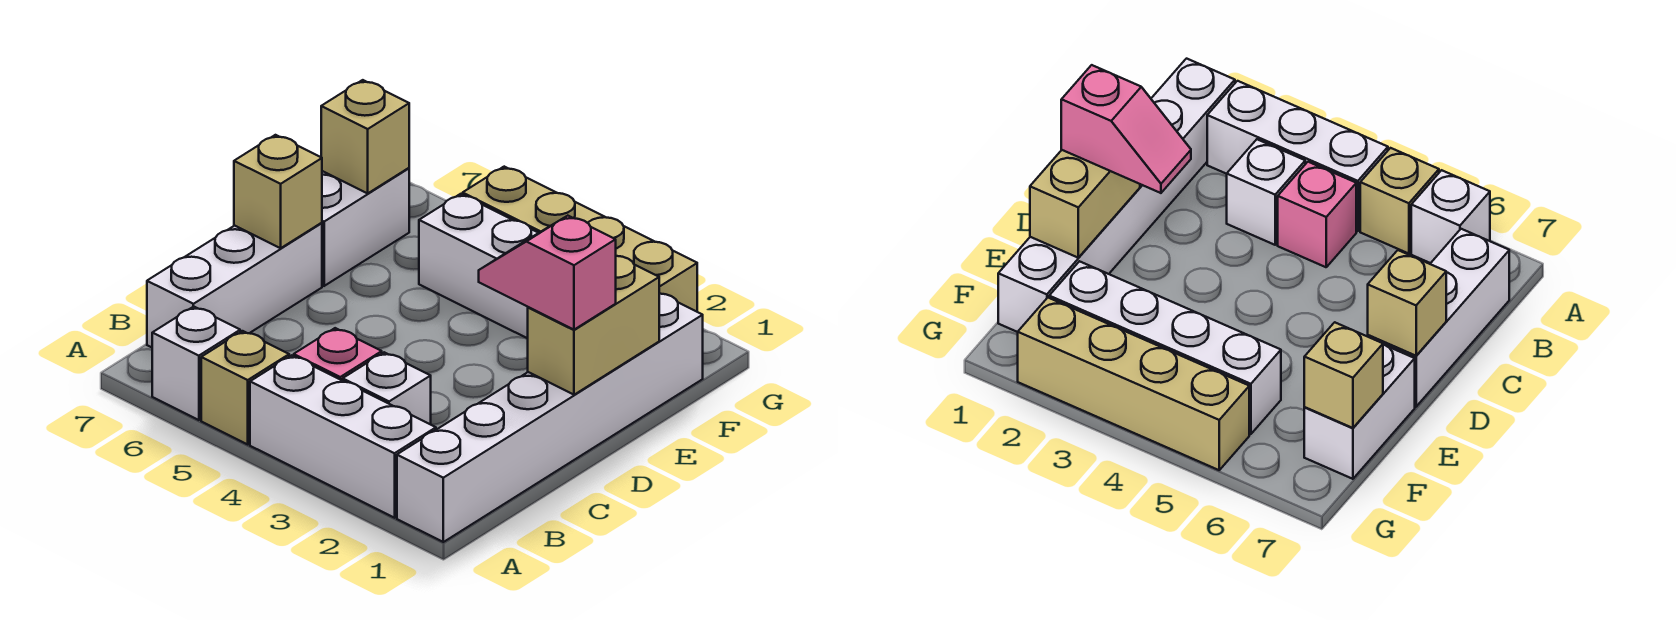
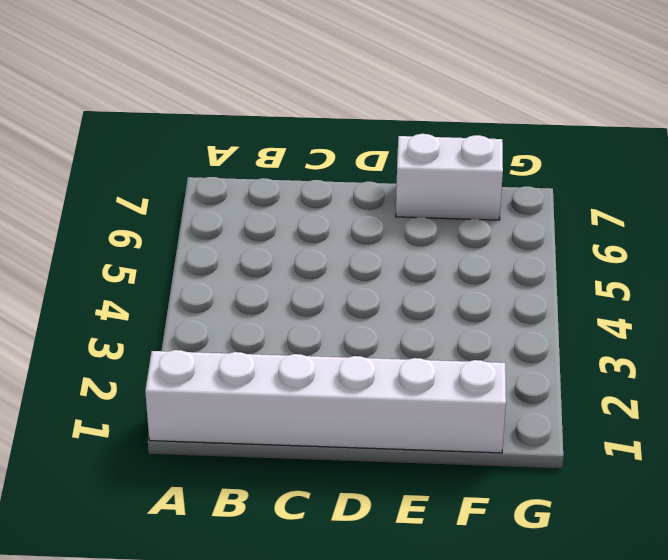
none -> white 1x3 brick [250,355,436,518]
none -> tan 1x1 brick [201,331,289,444]
none -> white 1x1 brick [152,306,240,420]

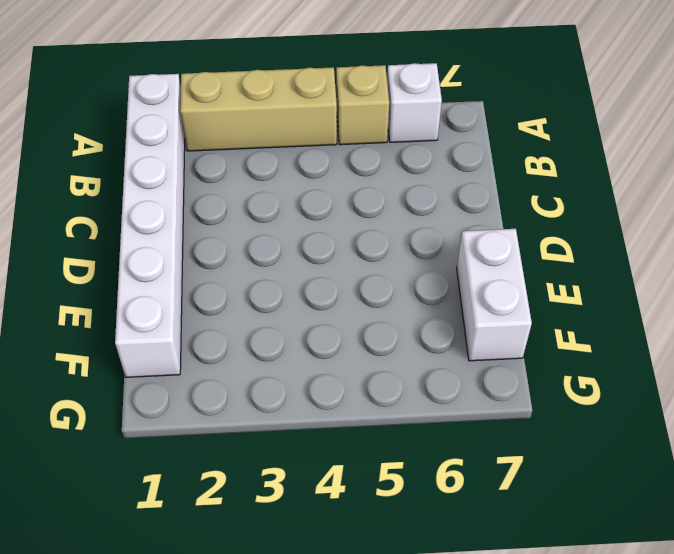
tan 1x3 brick [180,67,337,151] -> white 1x3 brick [250,355,436,518]
none -> white 1x1 brick [343,352,431,424]
none -> pink 1x1 brick [294,328,382,380]
none -> white 1x3 brick [147,223,322,347]

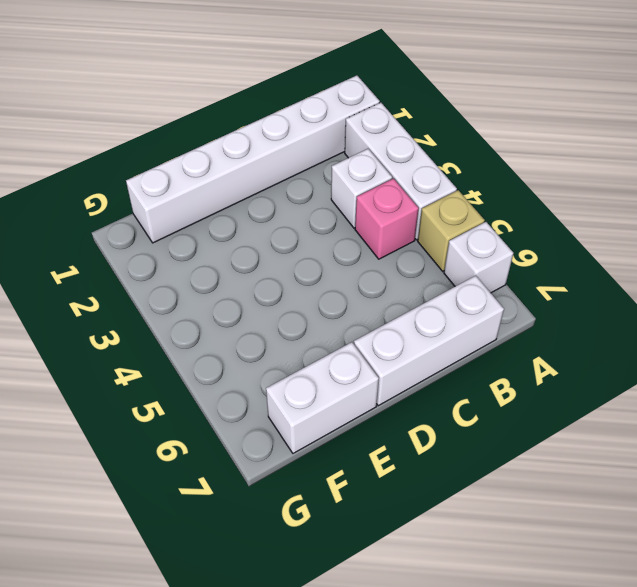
none -> white 1x4 brick [419,194,538,338]
none -> tan 1x4 brick [463,167,697,312]
none -> tan 1x2 brick [528,256,659,395]

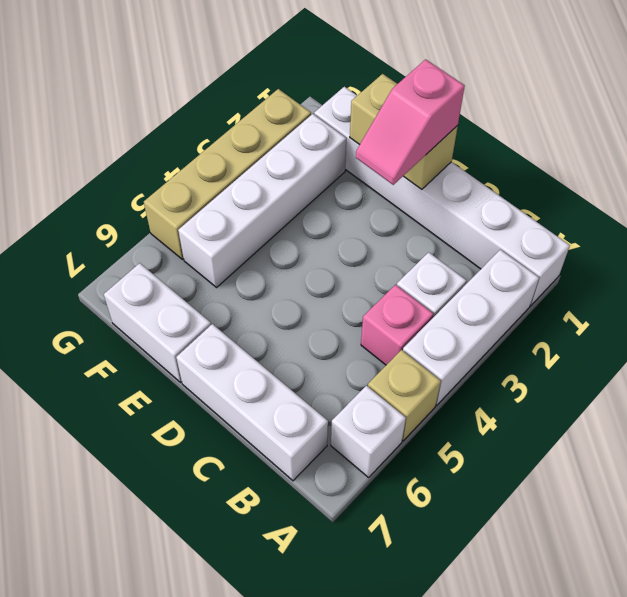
none -> tan 1x1 brick [234,135,322,248]
none -> tan 1x1 brick [321,80,409,193]

